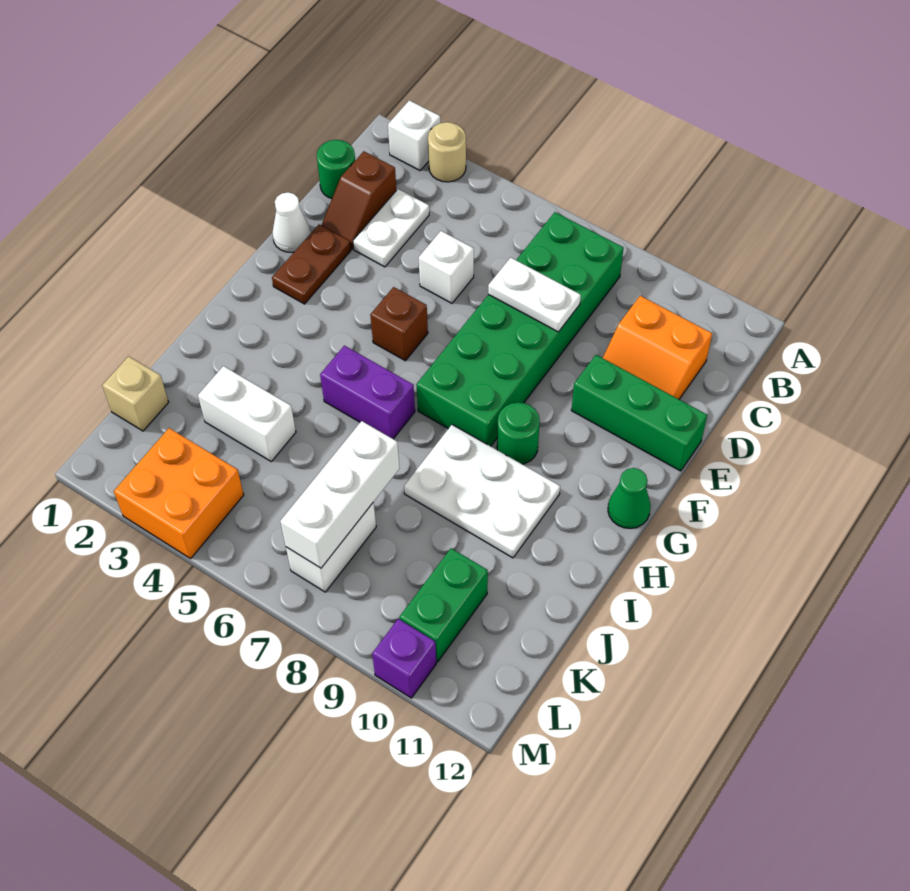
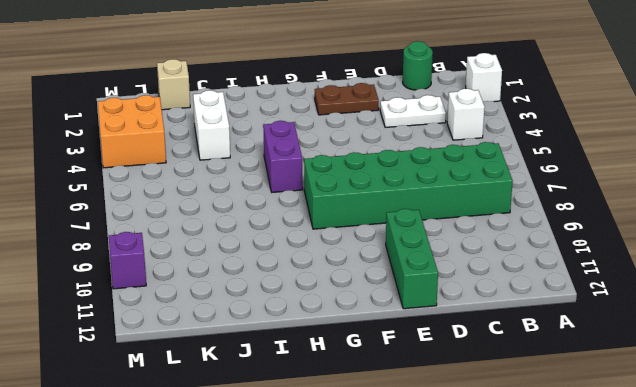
white 1x1 brick [447,89,485,140] -> white 1x1 brick moved to [419,231,474,303]
none -> tan 1x1 round brick [428,122,466,182]
none -> brown 1x2 slope [321,151,396,249]
none -> orange 2x2 slope [603,296,712,399]

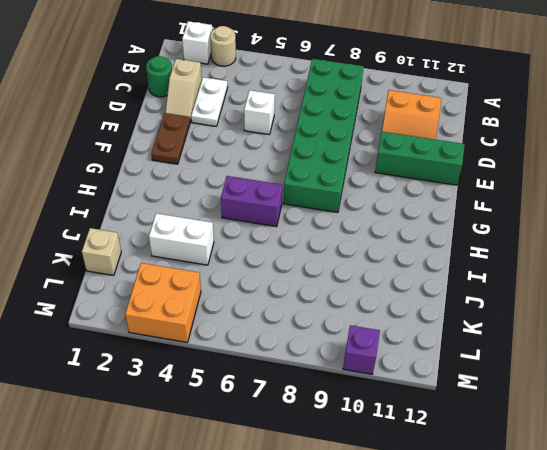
tan 1x2 slope [165,59,202,122] -> brown 1x2 slope [321,151,396,249]
none -> white 1x1 cone [272,192,311,252]
none -> brown 1x1 brick [370,287,428,361]
none -> green 1x1 round brick [497,402,540,464]

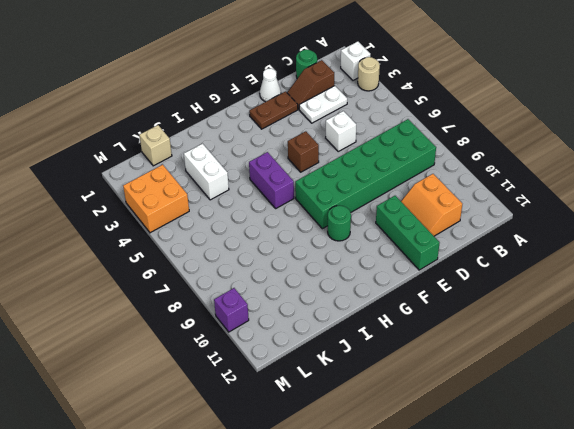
none -> green 1x1 cone [608,468,651,529]
none -> white 2x3 plate [404,425,560,558]
none -> white 1x2 brick [286,502,376,592]

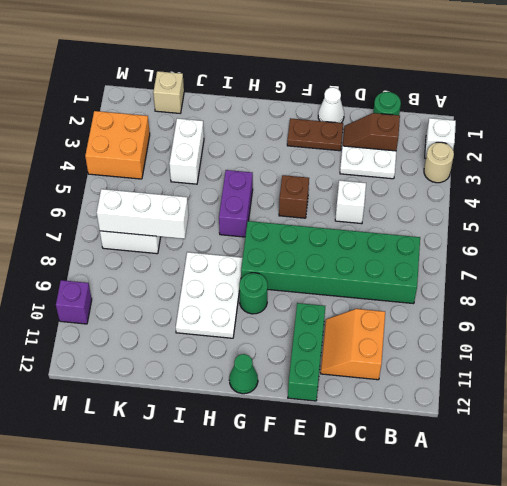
none -> green 1x2 brick [399,548,488,662]
none -> white 1x2 plate [488,258,581,332]

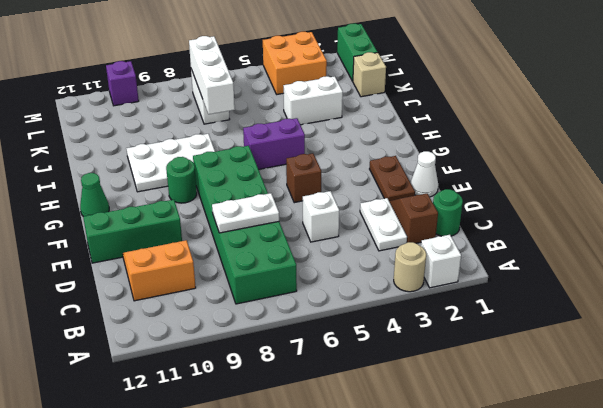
green 1x2 brick [337,24,378,81] -> green 1x2 brick moved to [399,548,488,662]

